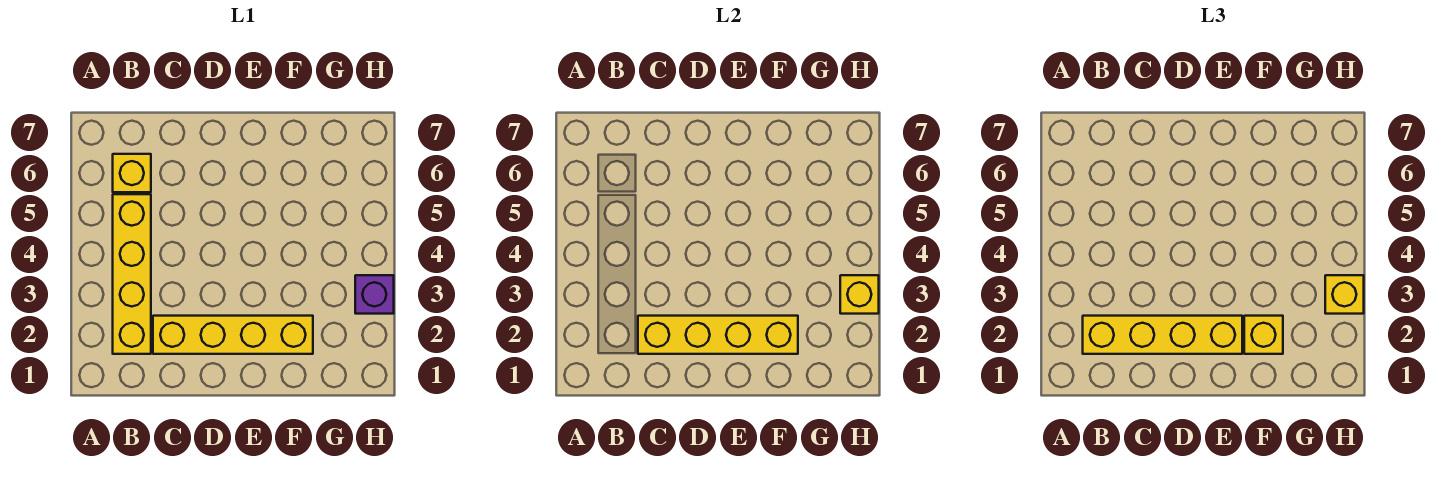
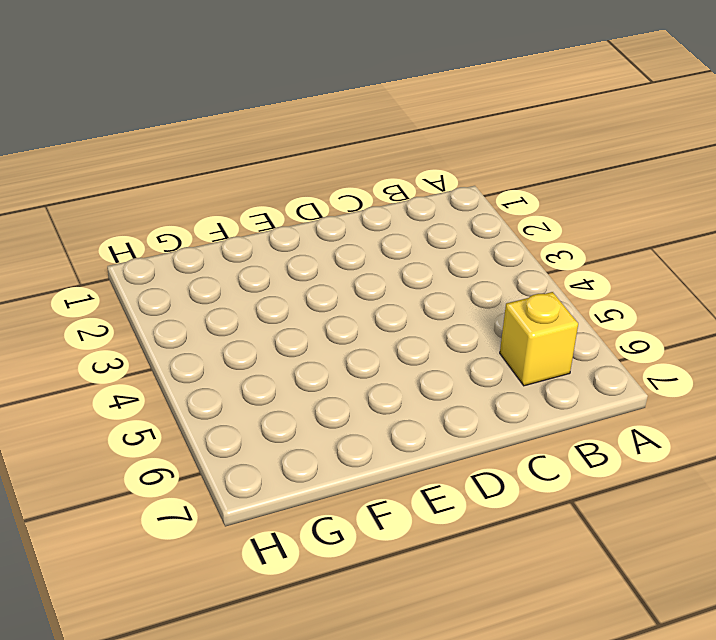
none -> yellow 1x4 brick [113,194,151,354]
none -> yellow 1x4 brick [153,316,313,354]

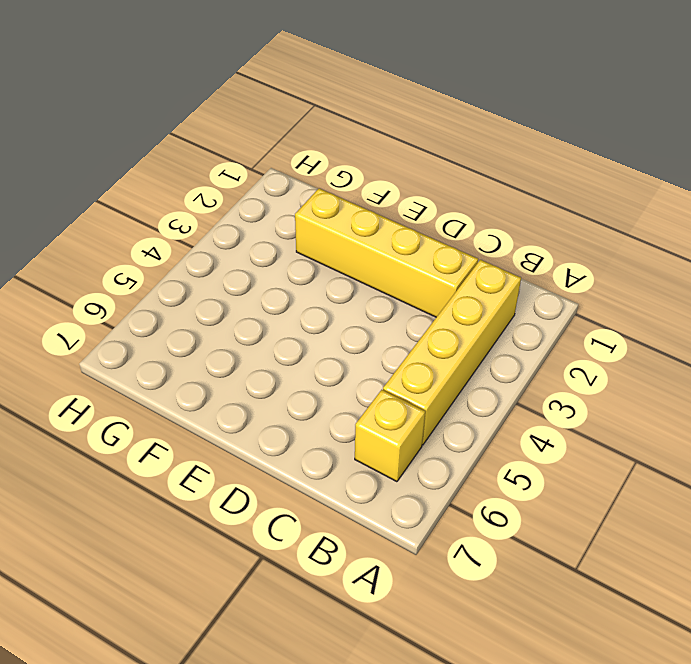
none -> purple 1x1 brick [355,275,394,314]
none -> yellow 1x4 brick [638,316,798,354]

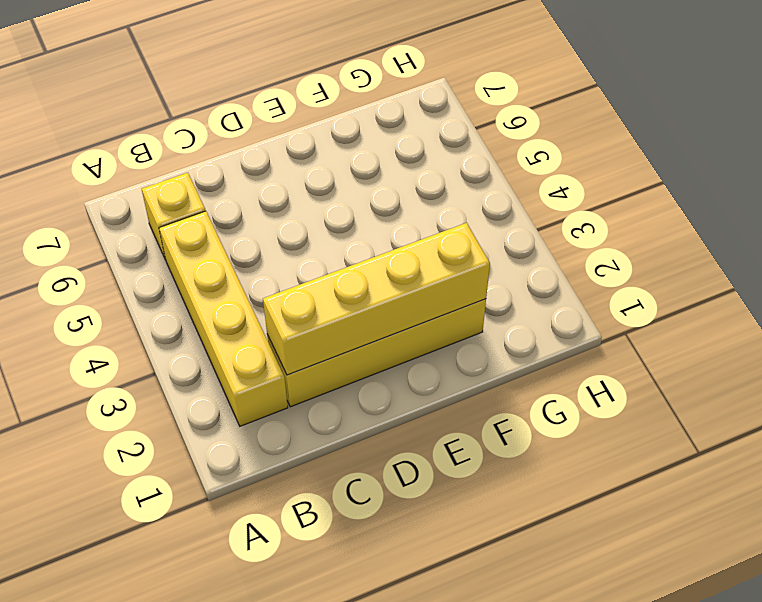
none -> purple 1x1 brick [355,275,394,314]
none -> yellow 1x1 brick [840,275,879,314]

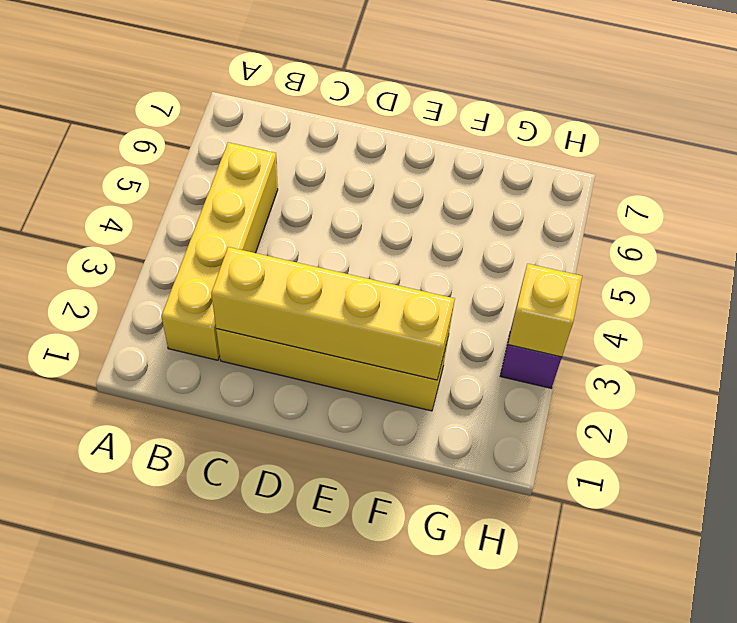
none -> yellow 1x1 brick [113,154,151,192]
none -> yellow 1x4 brick [1083,316,1242,354]

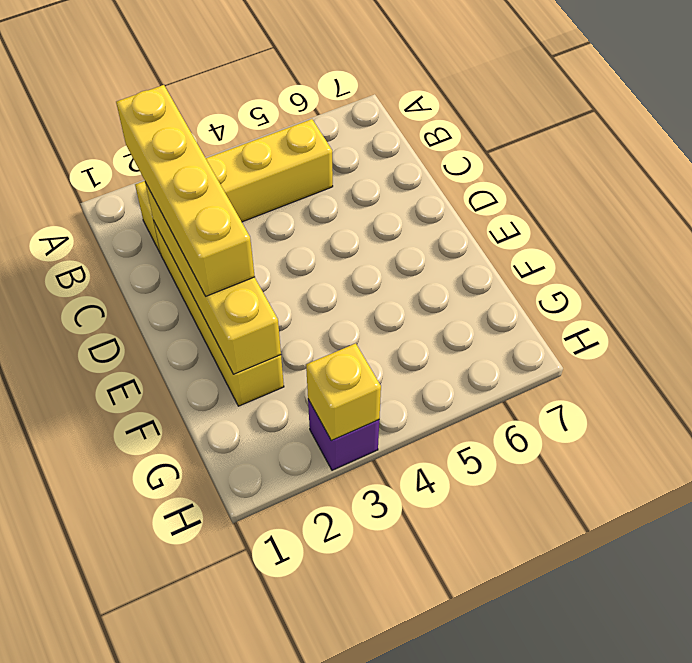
none -> yellow 1x1 brick [113,154,151,192]
none -> yellow 1x1 brick [1244,316,1283,354]

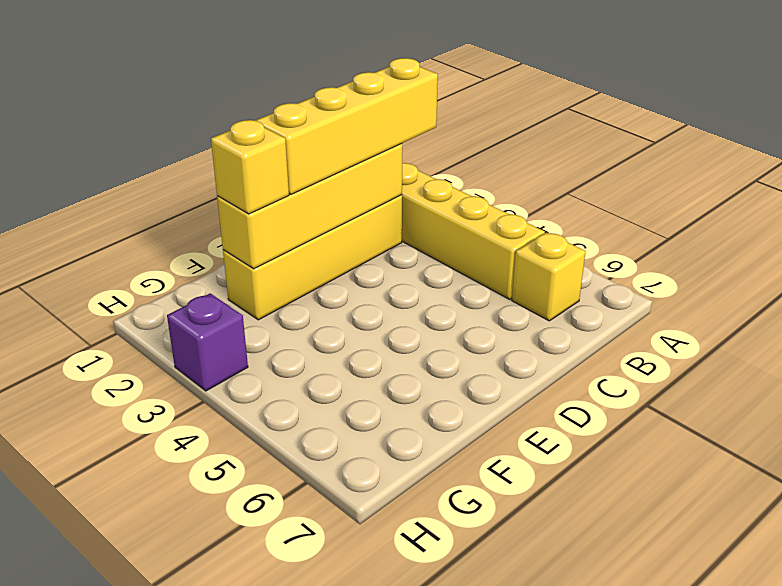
none -> yellow 1x1 brick [840,275,879,314]
none -> yellow 1x1 brick [1325,275,1364,314]

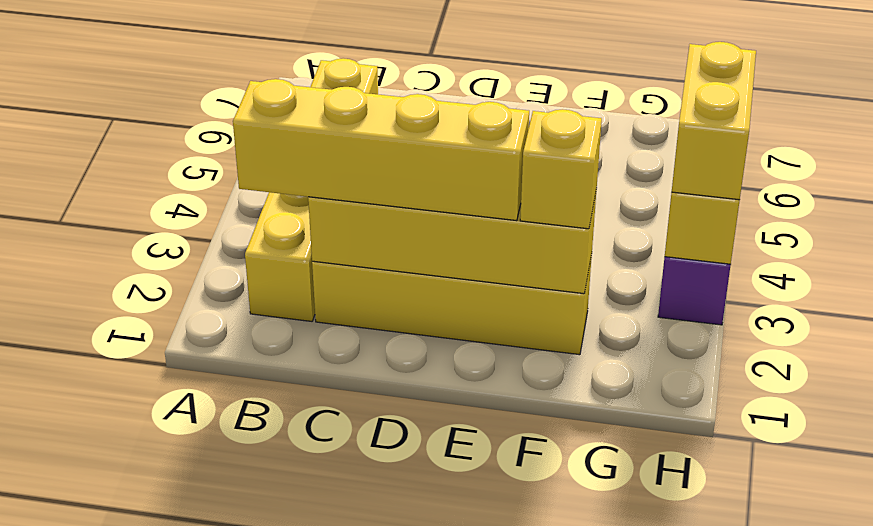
yellow 1x2 brick [672,42,756,200] -> yellow 1x1 brick [1325,275,1364,314]

